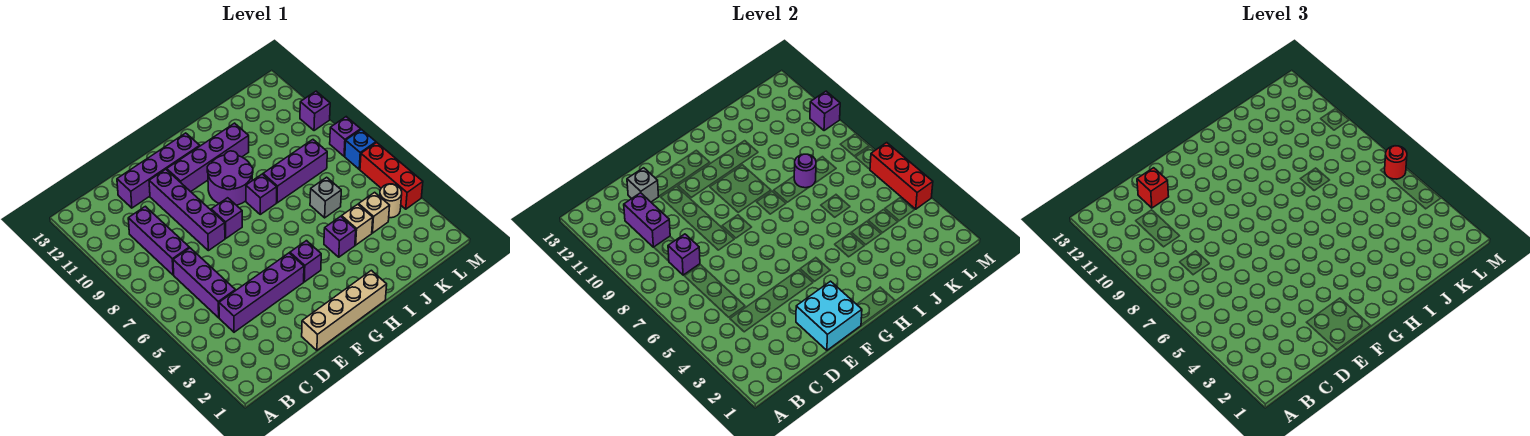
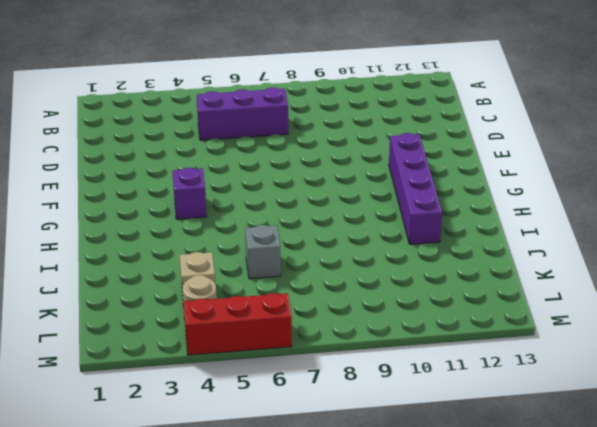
none -> purple 1x4 brick [219,253,304,332]
none -> purple 1x3 brick [128,206,189,275]
none -> purple 1x4 brick [117,133,200,208]
none -> tan 1x4 brick [302,270,387,350]

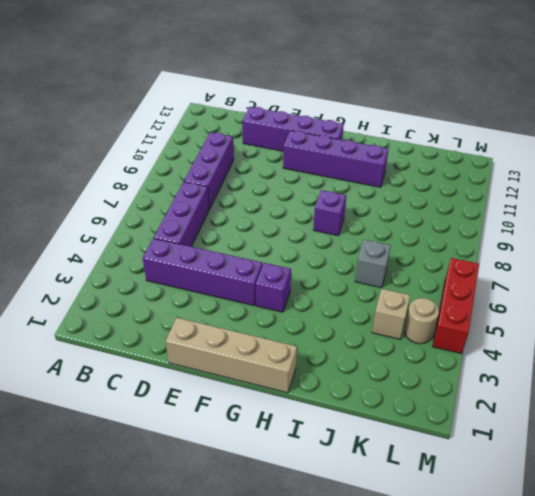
none -> purple 1x4 brick [149,169,225,251]
none -> purple 1x1 brick [211,198,242,238]
none -> purple 2x2 round brick [207,151,253,205]
none -> purple 1x1 brick [324,216,356,257]

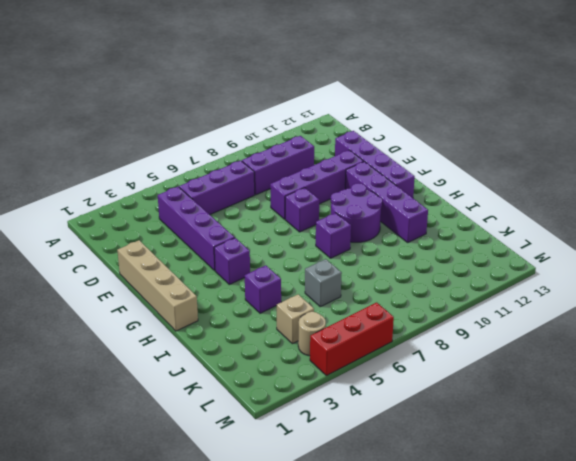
none -> purple 1x3 brick [263,140,327,203]
none -> tan 1x1 brick [342,204,373,245]
none -> blue 1x1 brick [345,130,376,169]
none -> purple 1x1 brick [330,117,361,156]

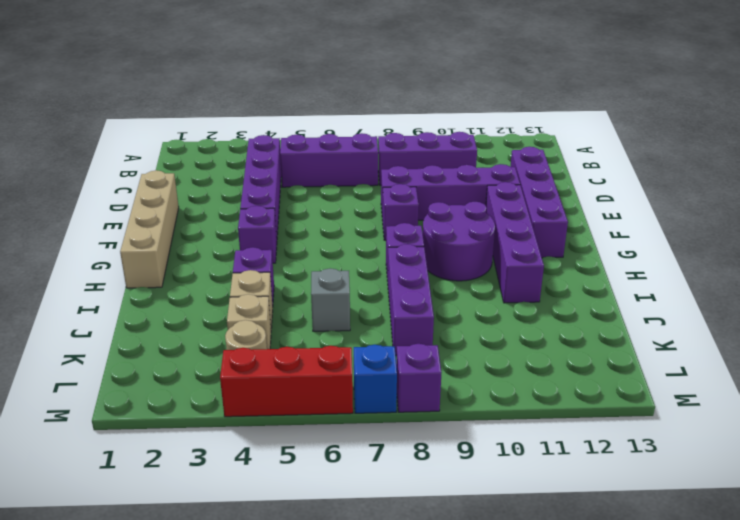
none -> purple 1x1 brick [300,91,330,131]
none -> purple 1x1 brick [668,234,700,275]
none -> purple 1x2 brick [624,193,670,247]
none -> grey 1x1 brick [627,168,659,202]

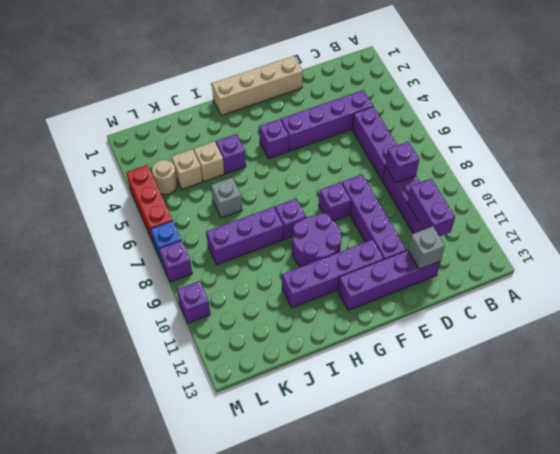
none -> cyan 2x2 brick [796,281,862,350]
none -> purple 1x1 round brick [794,154,816,188]
none -> red 1x3 brick [870,143,933,209]
none -> purple 1x1 brick [810,91,840,131]

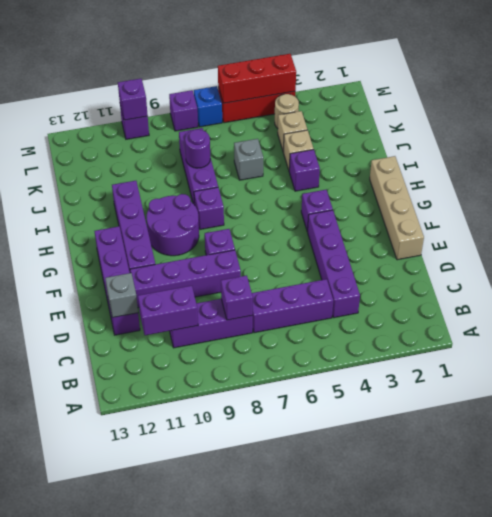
none -> cyan 2x2 brick [796,281,862,350]
none -> red 1x1 brick [1137,168,1169,208]
none -> red 1x1 round brick [1385,146,1407,179]

